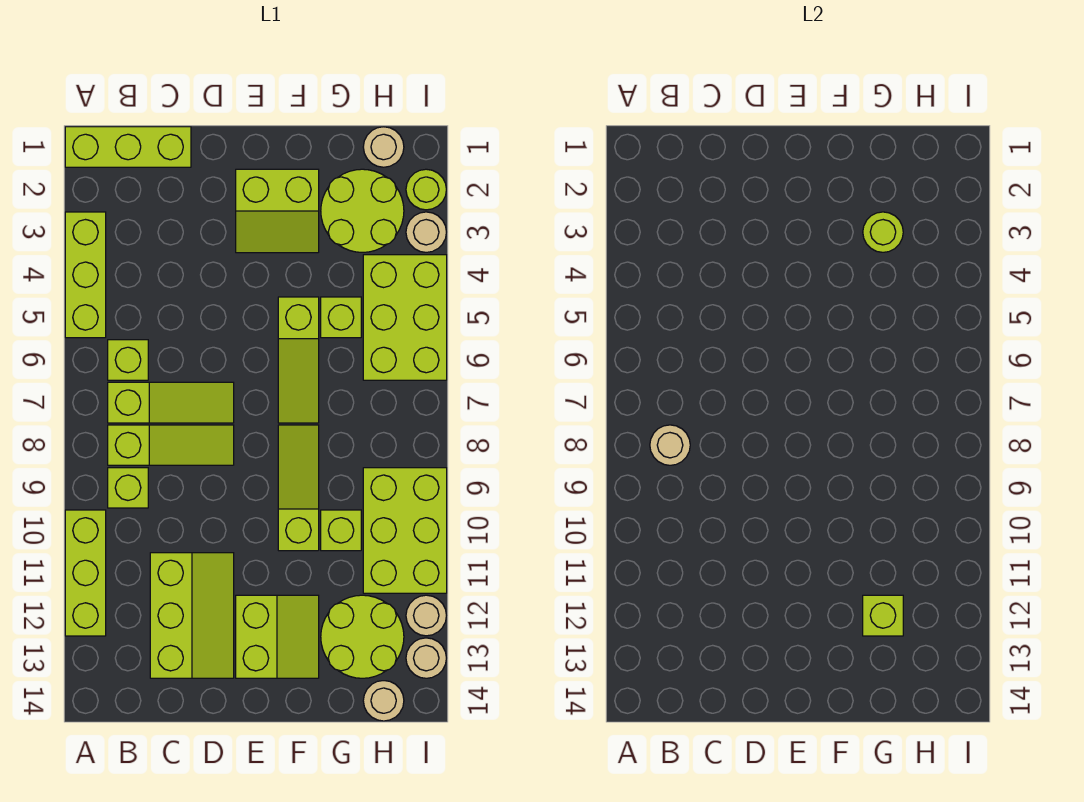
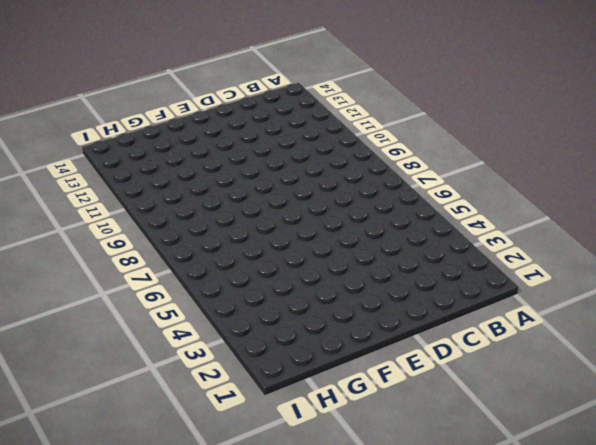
none -> lime 1x3 brick [65,127,191,167]
none -> lime 1x3 brick [65,212,106,338]
none -> lime 1x3 brick [65,510,106,636]

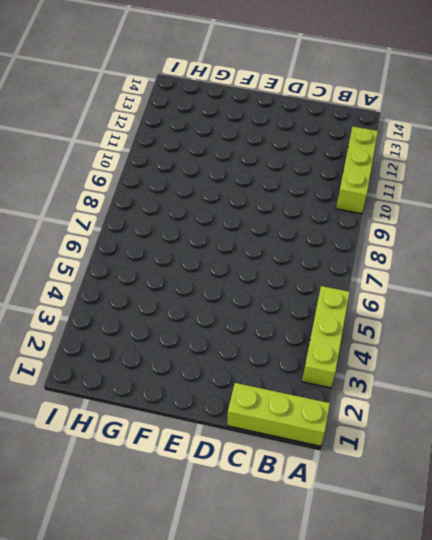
none -> lime 1x1 brick [108,340,148,380]
none -> lime 1x3 slope [108,382,234,423]
none -> lime 1x3 slope [108,425,234,465]

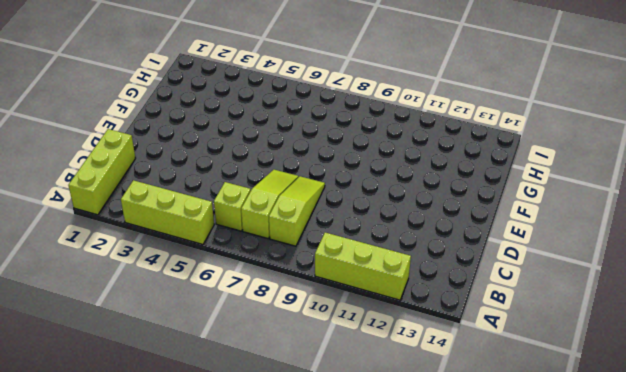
none -> lime 1x1 brick [108,468,148,508]
none -> lime 2x3 slope [150,553,234,678]
none -> lime 2x2 slope [236,169,319,253]

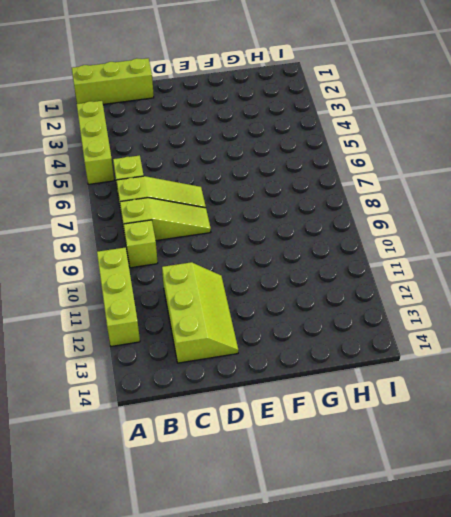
none -> lime 2x2 slope [236,169,319,253]
none -> lime 2x2 slope [236,595,319,678]
none -> lime 1x3 slope [278,297,319,423]

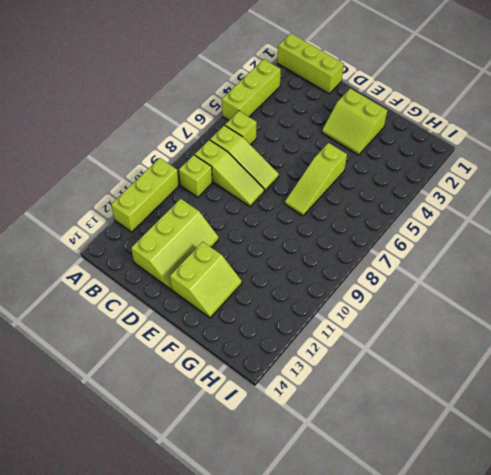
none -> lime 1x3 slope [278,425,319,551]
none -> lime 2x2 round brick [321,169,404,252]
none -> lime 1x1 brick [321,297,361,338]

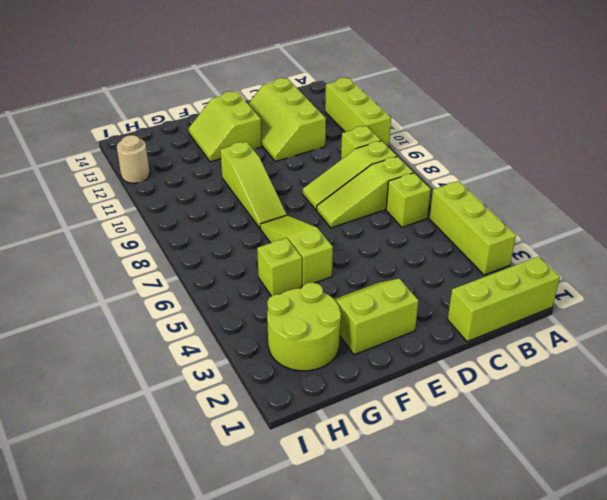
none -> lime 1x1 brick [321,510,361,551]
none -> lime 2x2 round brick [321,595,404,678]
none -> tan 1x1 round brick [363,127,404,167]

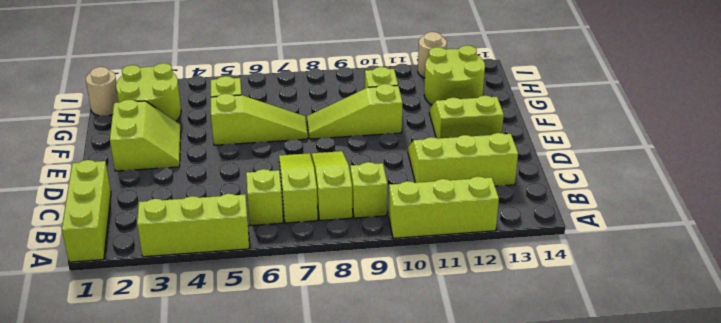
none -> lime 2x3 brick [363,255,447,380]
none -> lime 2x3 brick [363,468,447,593]
none -> tan 1x1 round brick [363,681,404,721]

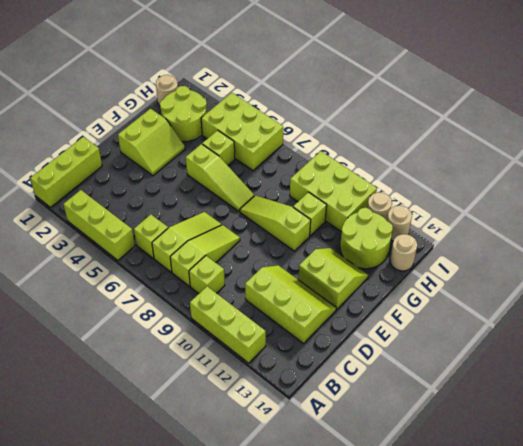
none -> lime 1x1 round brick [406,169,446,210]
none -> tan 1x1 round brick [406,212,446,252]
none -> tan 1x1 round brick [650,425,690,465]

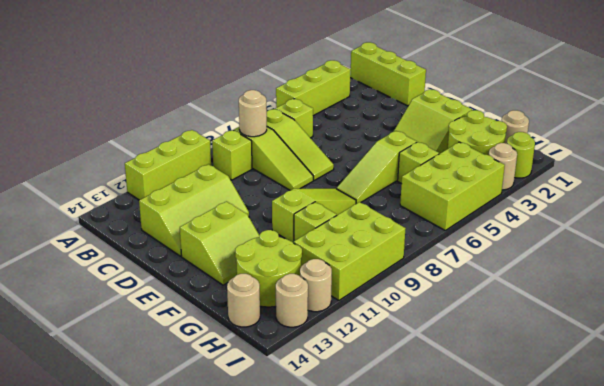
none -> lime 1x1 round brick [863,212,903,252]
none -> lime 1x1 brick [863,595,903,636]

